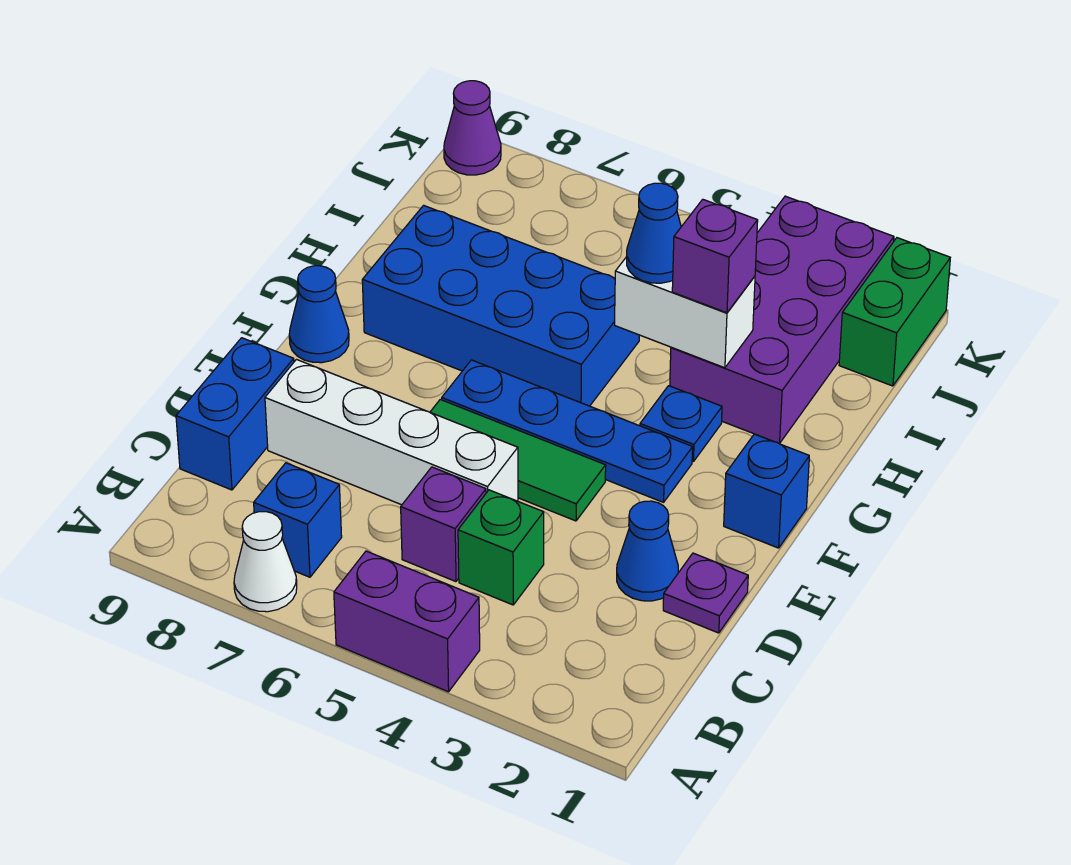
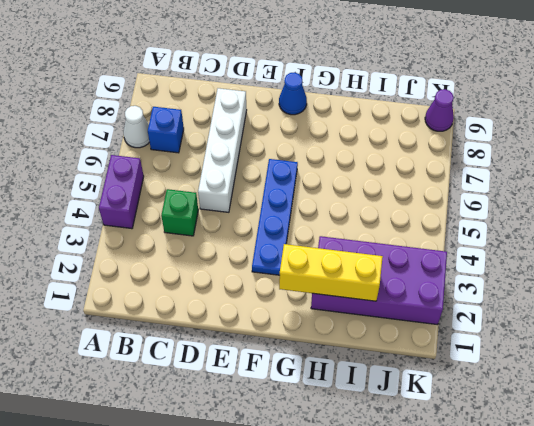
yellow 1x3 brick [279,244,383,301] -> none
none -> purple 1x1 brick [401,467,486,582]
none -> blue 1x2 brick [176,338,294,490]
none -> purple 1x1 plate [663,553,748,633]

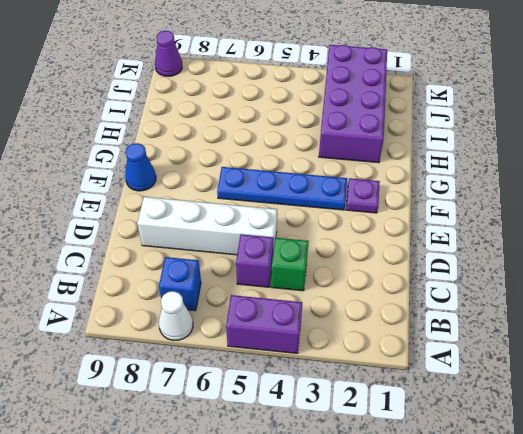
purple 1x1 plate [346,178,380,213] -> purple 1x1 plate moved to [663,553,748,633]
none -> blue 1x2 brick [176,338,294,490]
none -> blue 1x1 cone [617,501,678,601]
none -> green 1x3 tile [430,400,606,521]

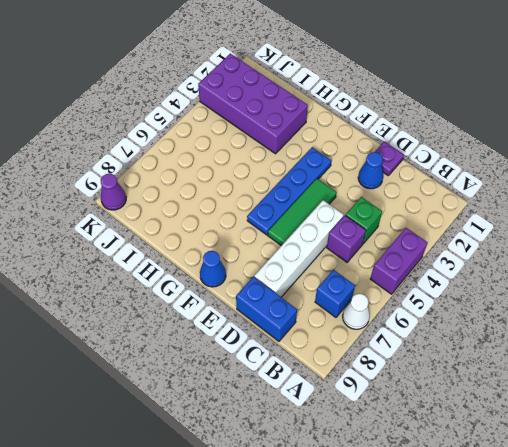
none -> blue 1x1 brick [724,434,809,548]
none -> blue 1x1 plate [640,386,722,461]
none -> blue 2x4 brick [362,205,639,406]

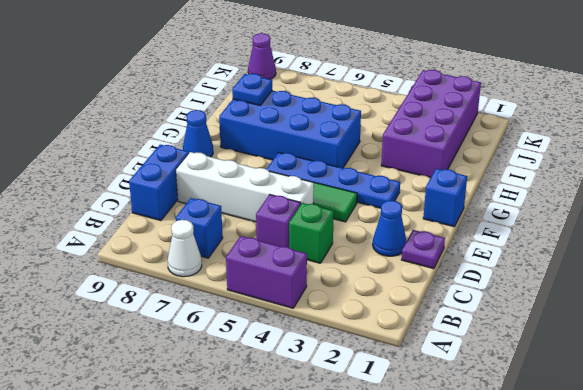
blue 1x1 plate [232,74,272,105] -> blue 1x1 plate moved to [640,386,722,461]
none -> green 1x2 brick [839,238,950,386]
none -> white 1x2 brick [615,257,755,368]
none -> purple 1x1 brick [672,199,758,313]

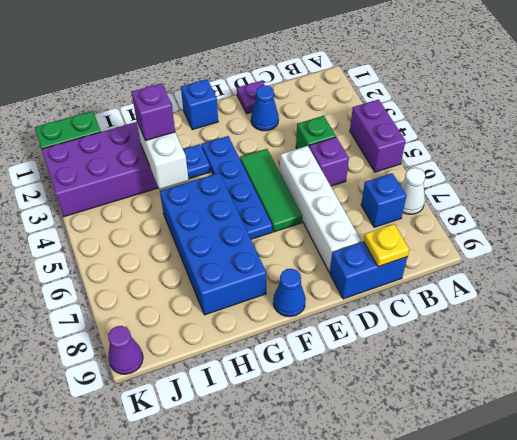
yellow 1x1 plate [364,224,409,267] -> none
none -> blue 1x1 cone [627,183,681,283]

